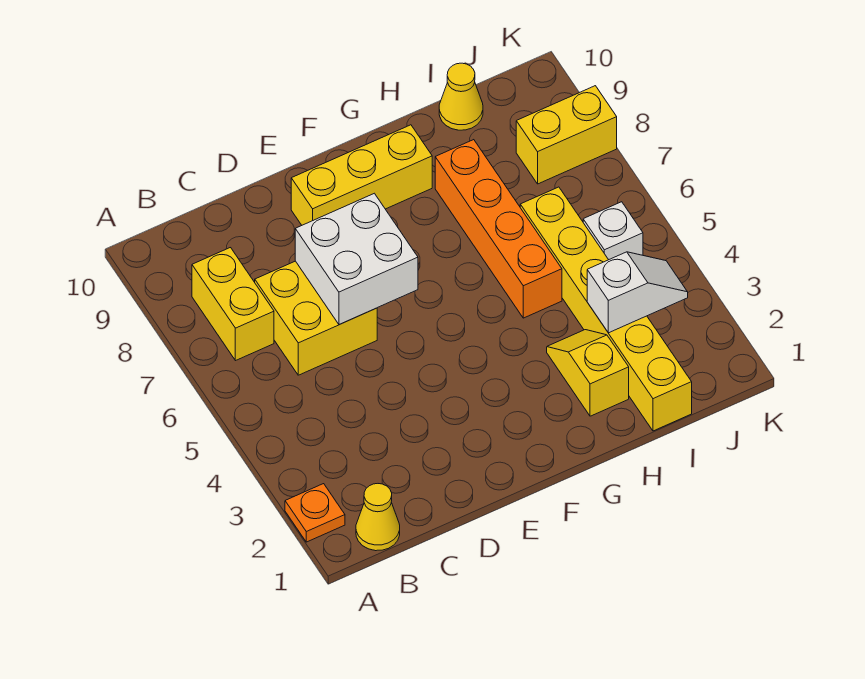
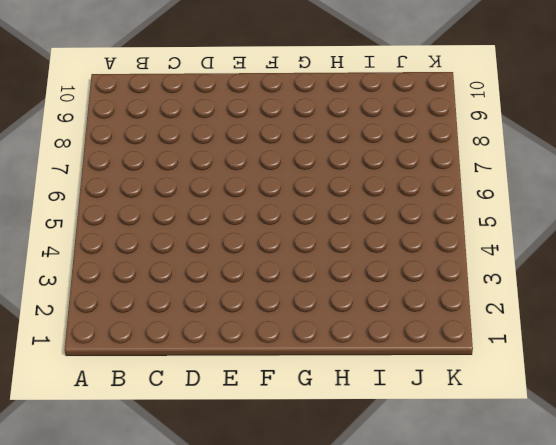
none -> orange 1x1 plate [285,484,345,542]
none -> yellow 1x1 cone [356,484,400,551]
none -> yellow 1x2 brick [192,248,274,361]

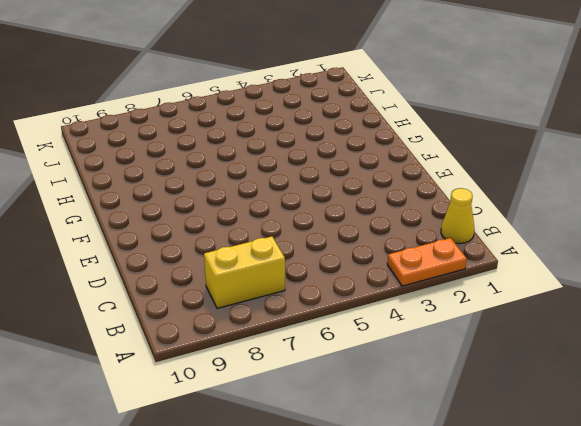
orange 1x2 plate [387,238,467,286] -> orange 1x1 plate [285,484,345,542]
none -> yellow 2x2 brick [255,261,377,375]
none -> yellow 1x3 brick [291,125,432,225]
none -> yellow 1x2 slope [547,330,629,416]

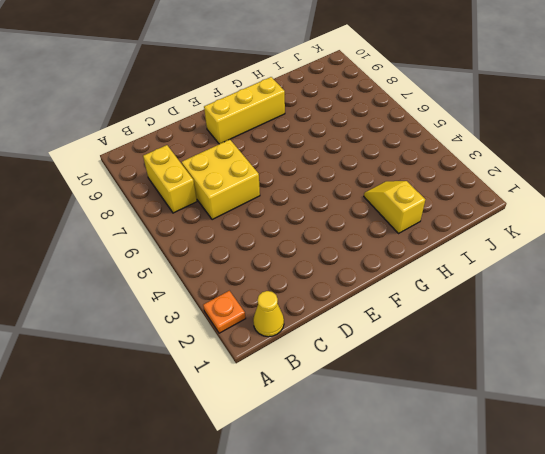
none -> orange 1x4 brick [435,140,562,318]
none -> yellow 1x6 brick [520,187,692,431]
none -> yellow 1x1 cone [439,63,483,130]

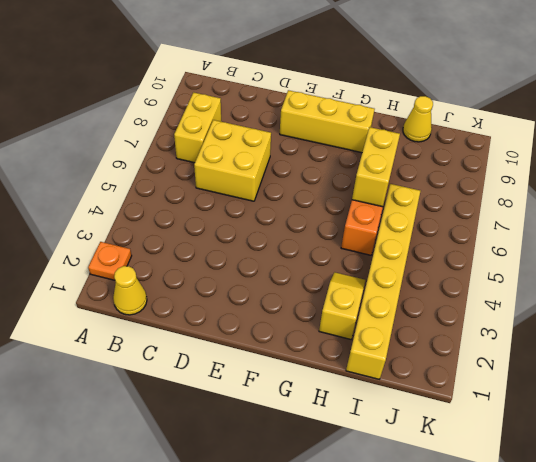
yellow 1x2 brick [352,127,400,207] -> yellow 1x2 brick turned to [516,86,617,184]
none -> white 1x1 brick [583,202,643,260]
none -> white 2x2 brick [295,193,418,325]
none -> white 1x2 slope [587,252,688,333]

